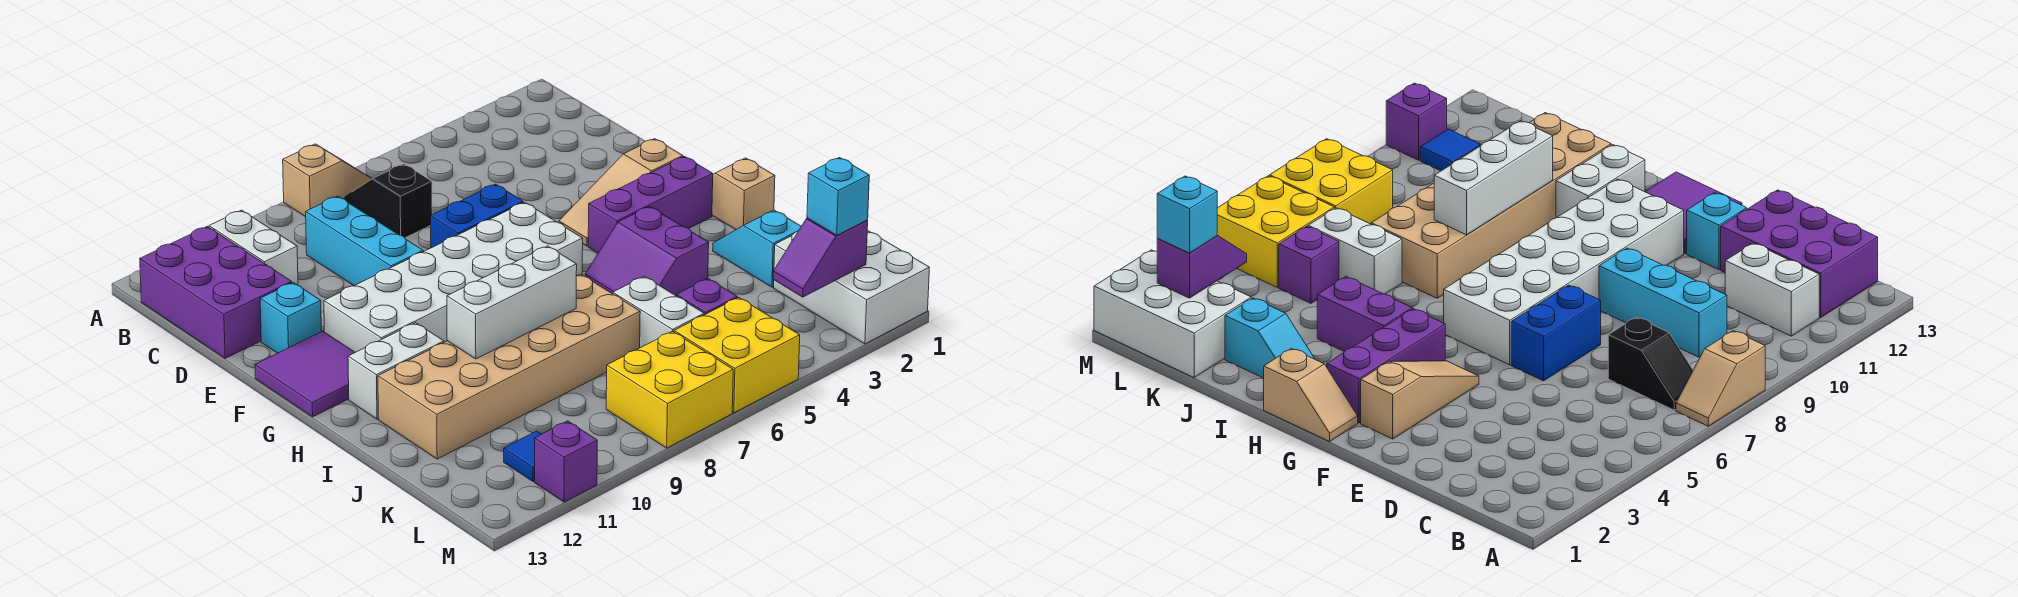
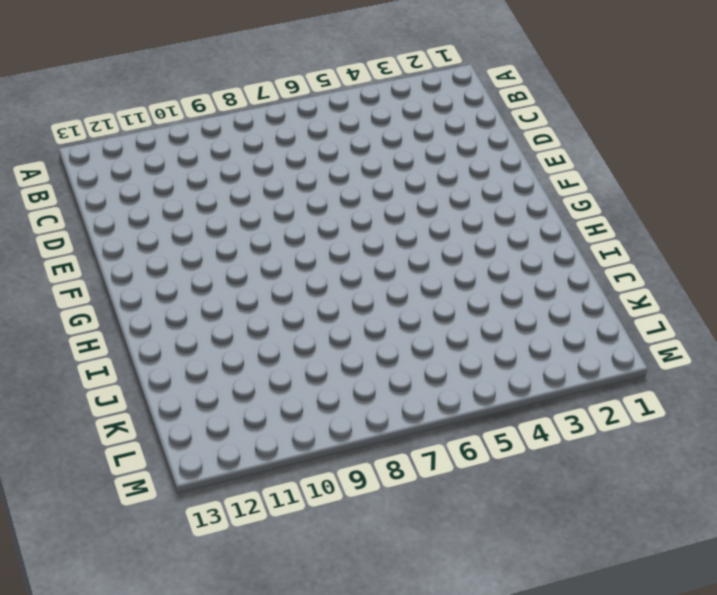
none -> tan 1x2 slope [283,144,371,217]
none -> black 1x2 slope [345,164,432,238]
none -> white 1x2 brick [209,210,298,285]

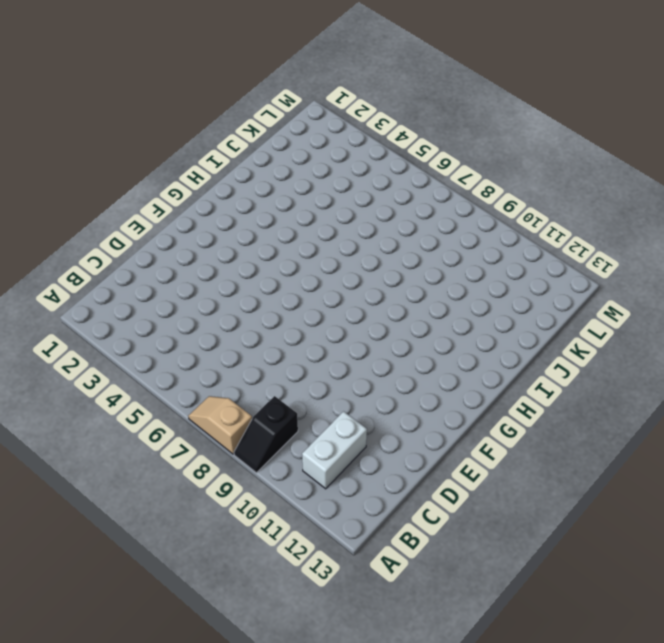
black 1x2 slope [234,396,298,473] -> black 1x2 slope moved to [345,164,432,238]
none -> purple 2x3 brick [140,226,292,358]
none -> cyan 1x3 brick [306,196,423,285]
none -> blue 1x2 brick [431,184,523,248]

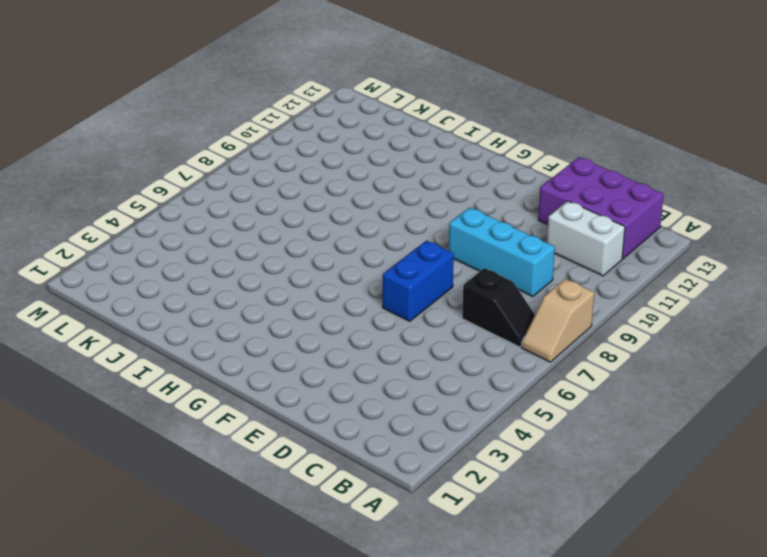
none -> cyan 1x1 brick [260,283,321,353]
none -> tan 1x3 slope [559,139,683,246]
none -> white 2x6 brick [324,202,583,352]

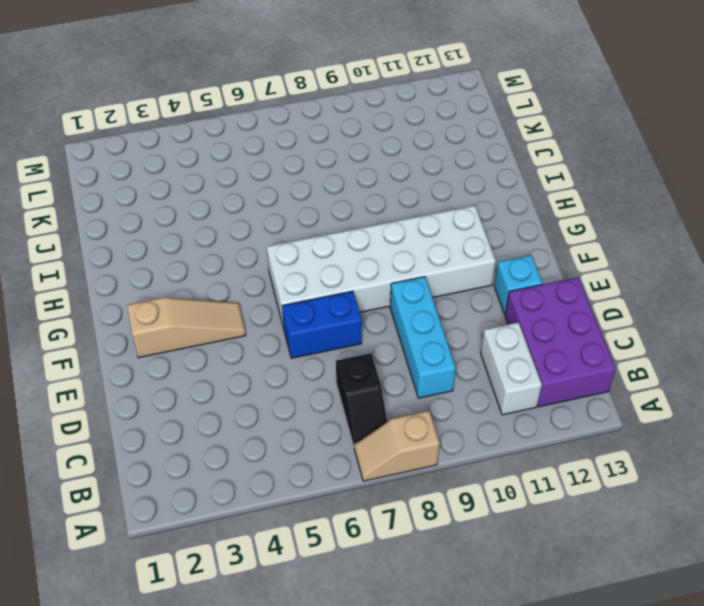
none -> purple 2x2 tile [255,331,355,417]
none -> tan 1x2 slope [712,158,775,230]
none -> purple 1x3 brick [588,156,713,253]

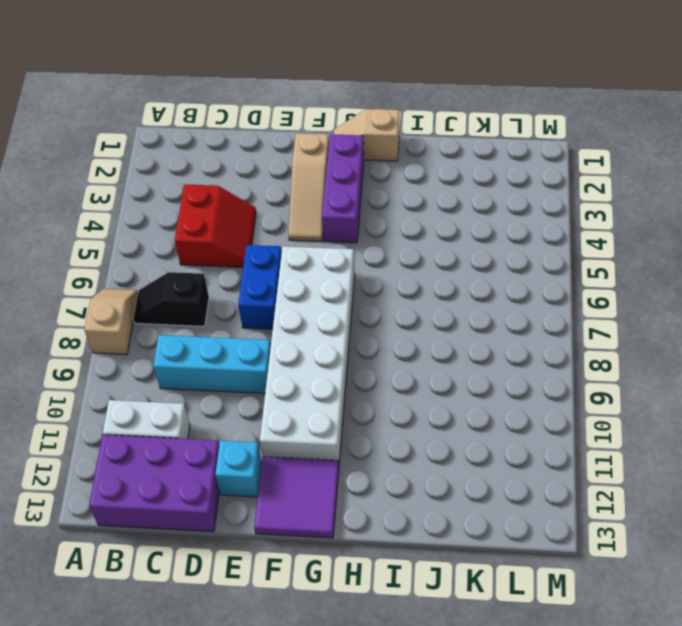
red 2x2 slope [175,184,256,267] -> none
none -> purple 2x2 slope [585,206,709,296]
none -> white 1x2 brick [348,323,444,419]
none -> cyan 1x2 slope [713,210,801,287]

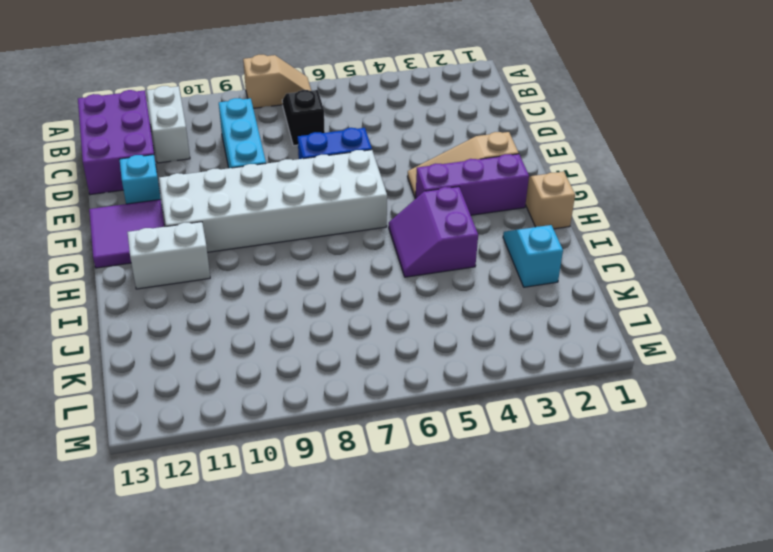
none -> tan 2x6 brick [378,274,640,459]
none -> white 1x2 brick [613,276,704,348]
none -> white 2x3 brick [774,230,930,344]

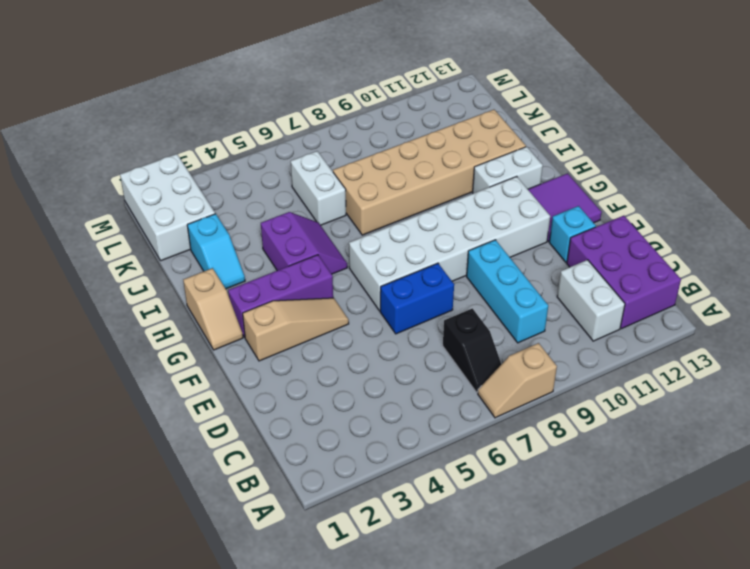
none -> purple 1x1 brick [677,279,737,315]
none -> yellow 2x2 brick [674,297,800,413]
none -> yellow 2x2 brick [606,331,733,448]

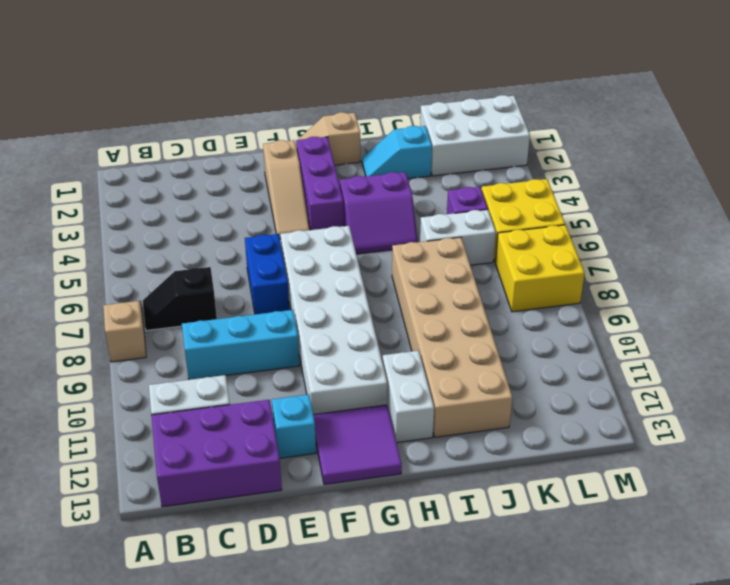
none -> blue 1x1 tile [504,431,541,482]
none -> purple 1x1 brick [535,421,597,502]
none -> white 1x3 brick [447,246,577,359]

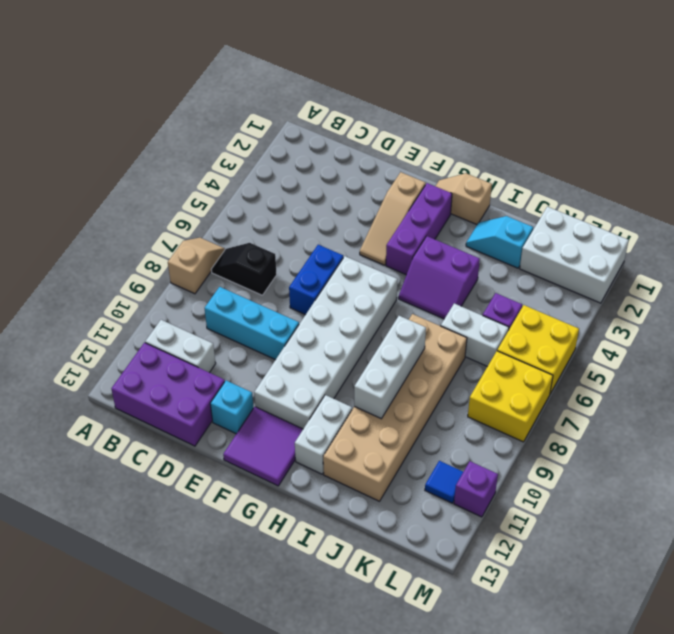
none -> purple 1x2 slope [773,218,868,297]
none -> cyan 1x1 brick [807,158,869,235]

